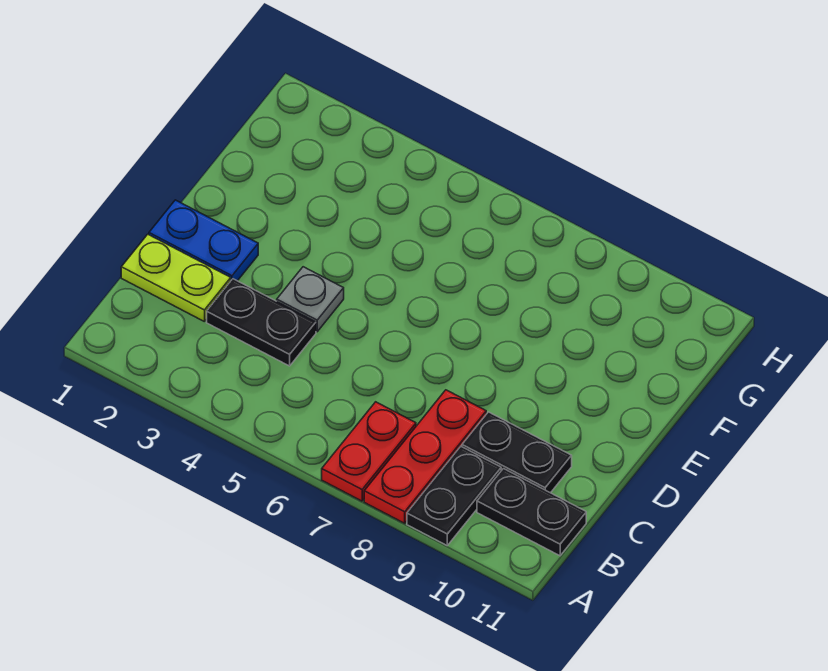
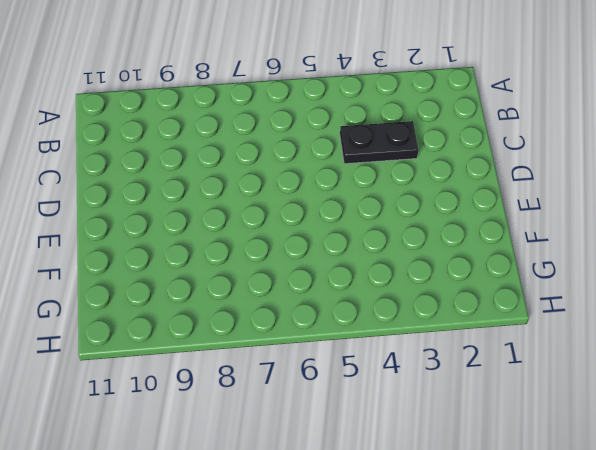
none -> red 1x2 plate [322,402,416,501]
none -> red 1x3 plate [364,390,486,523]

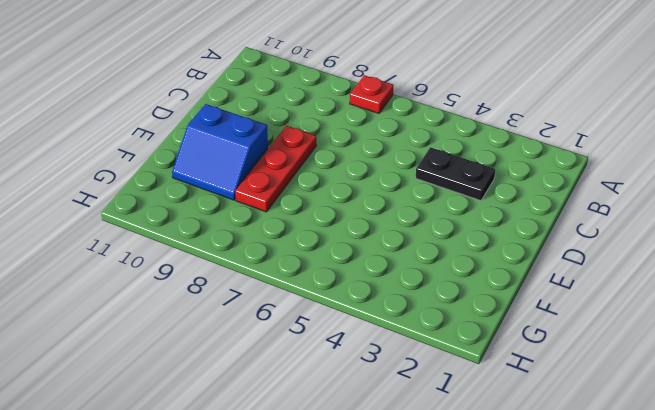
red 1x1 plate [350,75,393,113] -> red 1x2 plate [322,402,416,501]
red 1x3 plate [235,126,316,212] -> red 1x3 plate moved to [364,390,486,523]
blue 2x2 slope [172,104,268,200] -> none
none -> black 1x2 plate [407,446,501,545]
none -> black 1x2 plate [477,469,586,556]

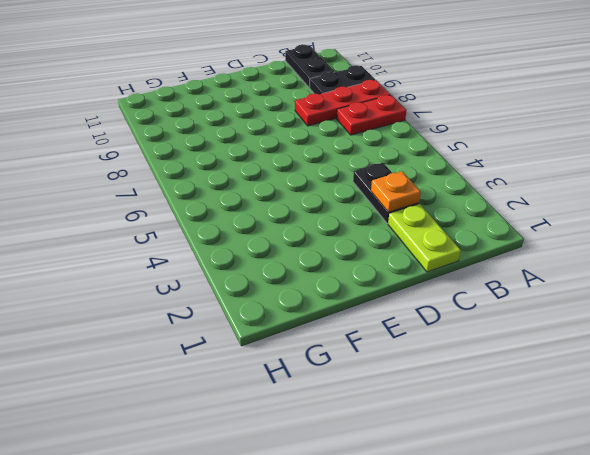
orange 1x1 plate [371,171,421,212] -> none
none -> black 1x2 plate [462,412,572,493]
none -> blue 1x2 plate [149,200,258,281]

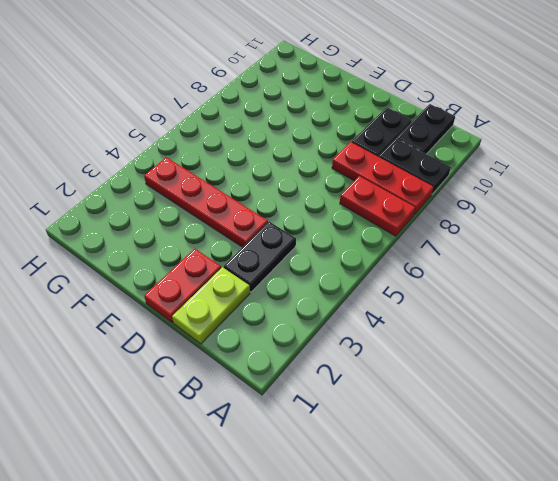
red 1x2 plate [144,249,221,323] -> blue 1x2 plate [149,200,258,281]
red 1x4 plate [144,157,268,247] -> grey 1x1 plate [277,267,344,332]

